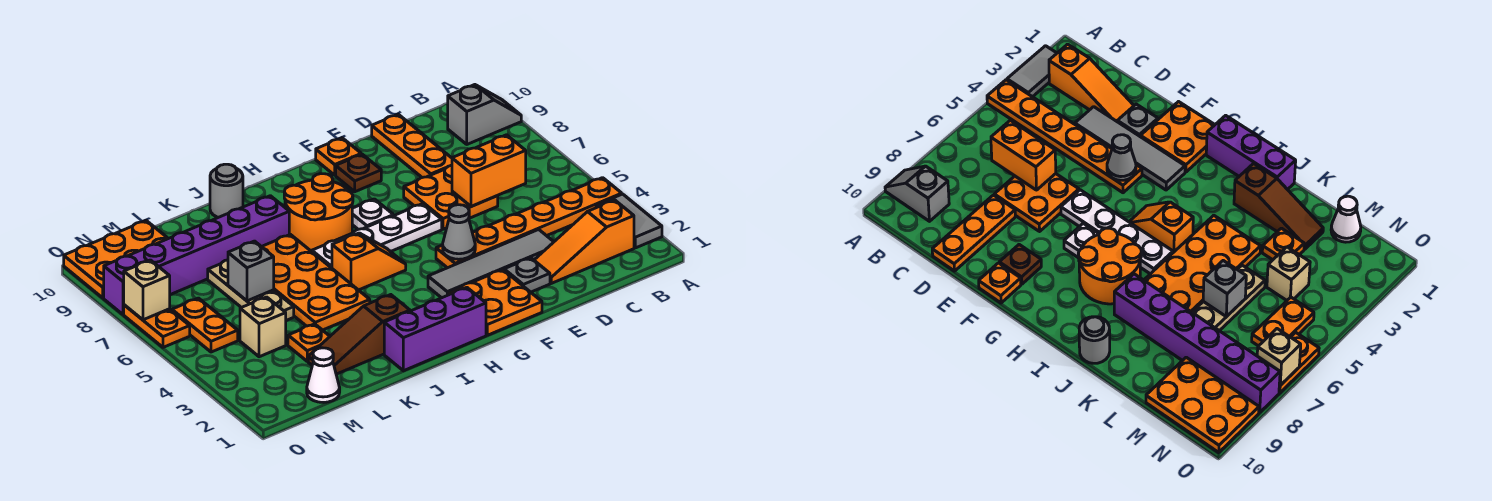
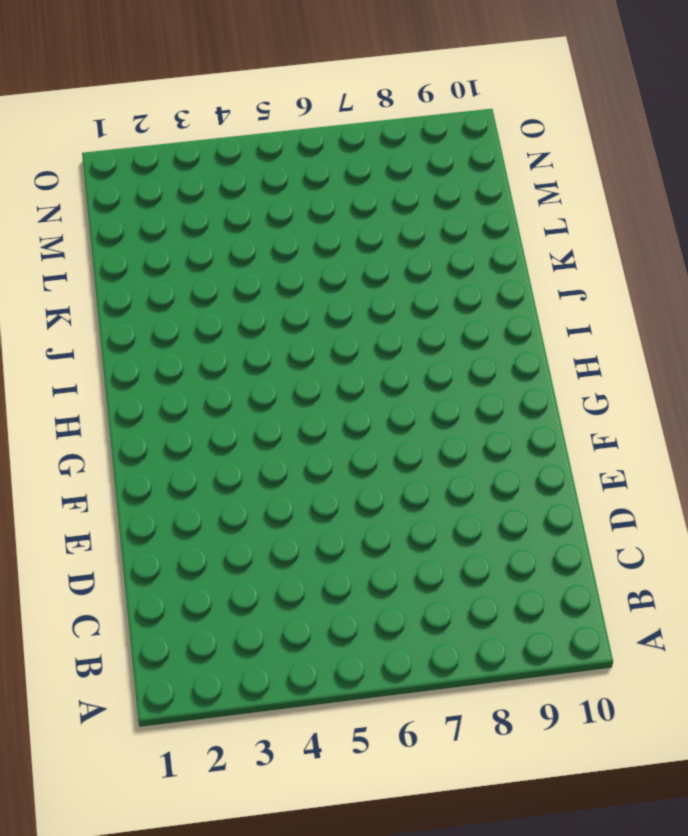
none -> grey 1x2 tile [596,194,662,248]
none -> orange 1x6 plate [436,178,622,268]
none -> grey 1x2 slope [448,85,521,144]
none -> orange 1x3 slope [534,200,634,283]

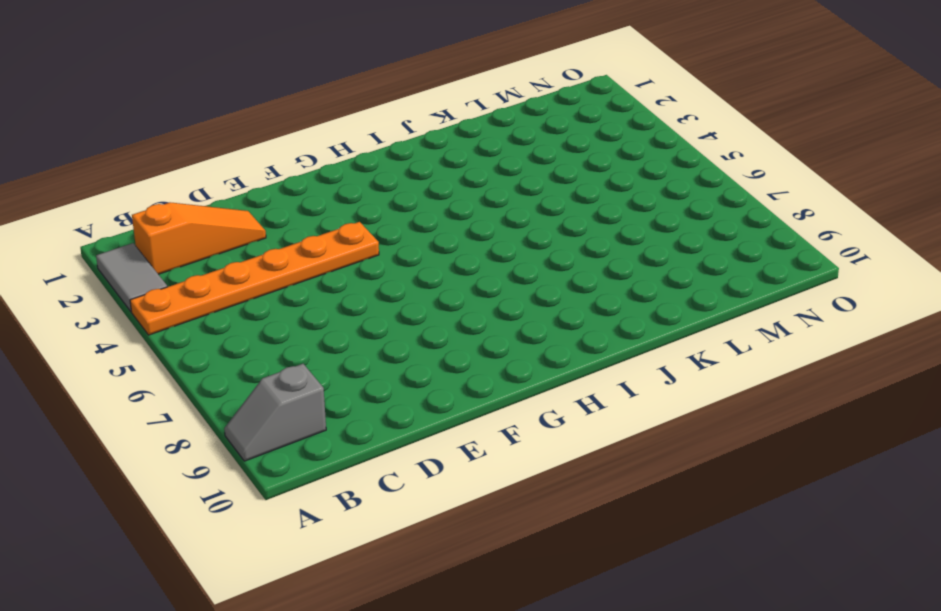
none -> grey 1x4 tile [428,230,554,298]
none -> orange 2x2 plate [404,165,498,229]
none -> orange 1x3 plate [372,114,452,178]
none -> grey 1x1 plate [504,258,550,292]

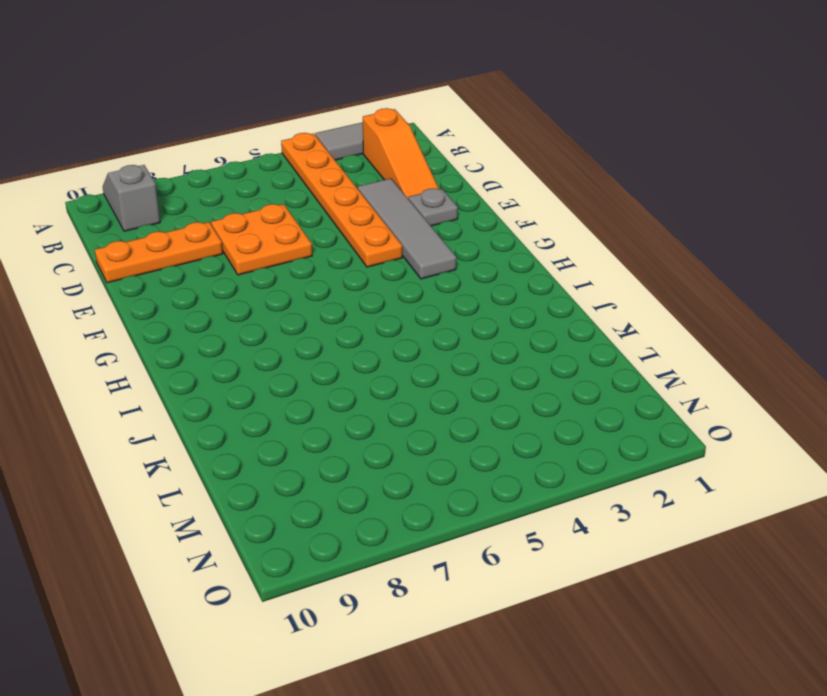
none -> orange 2x2 plate [448,270,542,335]
none -> white 1x4 plate [312,204,442,268]
none -> brown 1x1 plate [336,154,381,192]
none -> orange 1x1 plate [316,138,361,175]

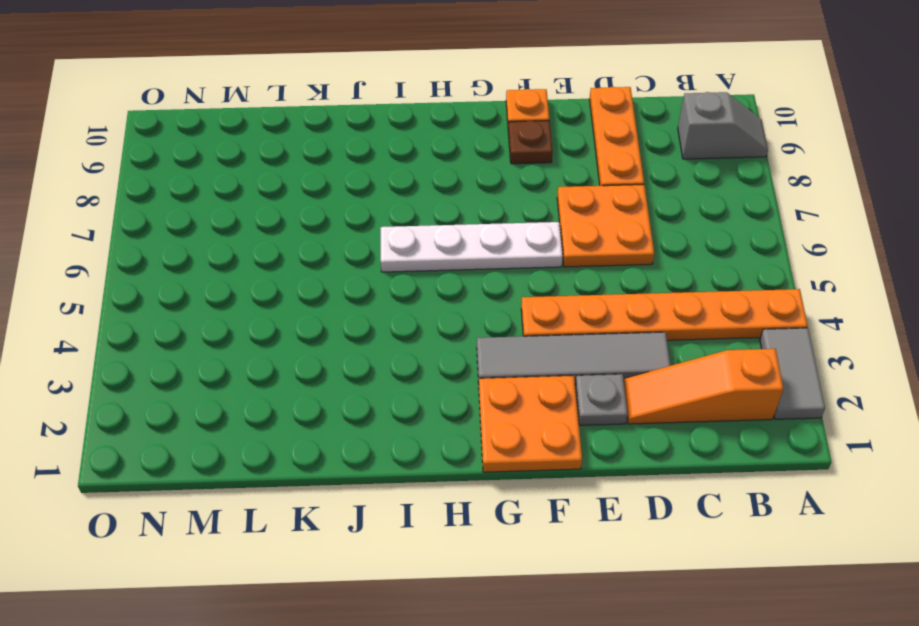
none -> white 1x1 plate [352,199,394,229]
none -> purple 1x3 brick [384,287,486,371]
none -> orange 1x2 slope [332,233,406,290]
none -> orange 2x2 round brick [284,174,353,252]

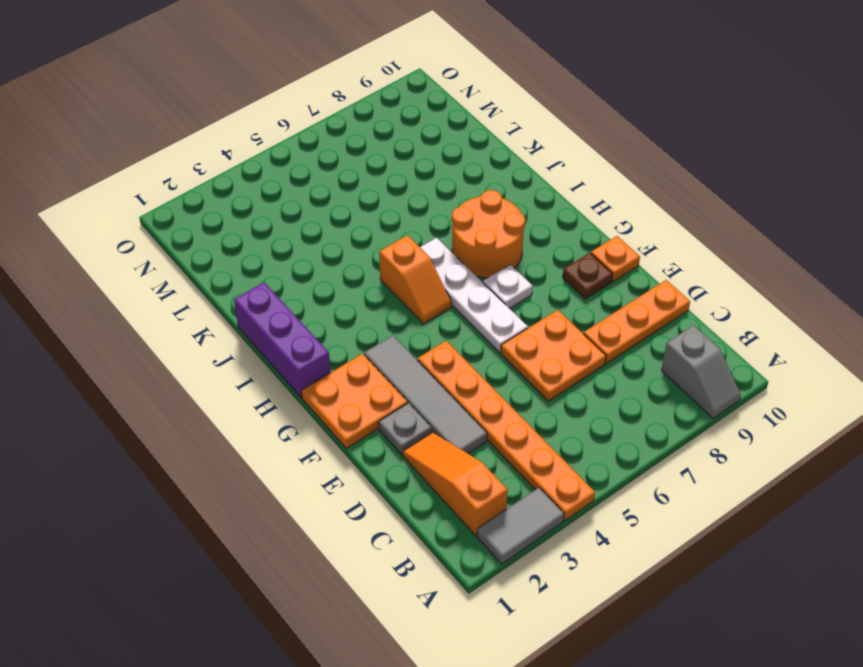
none -> brown 1x3 slope [308,295,410,374]
none -> orange 2x4 plate [262,235,370,330]
none -> purple 1x6 brick [104,196,289,314]
none -> grey 1x1 round brick [210,164,243,217]

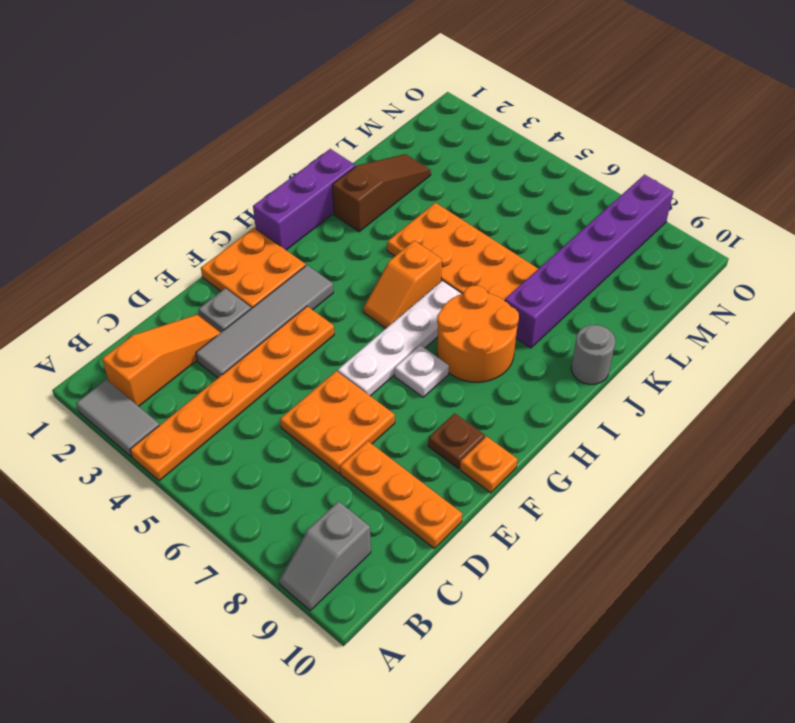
none -> orange 1x1 plate [288,324,330,361]
none -> tan 1x3 plate [208,260,294,321]
none -> white 1x1 cone [307,348,340,402]
none -> tan 1x1 brick [240,297,286,357]

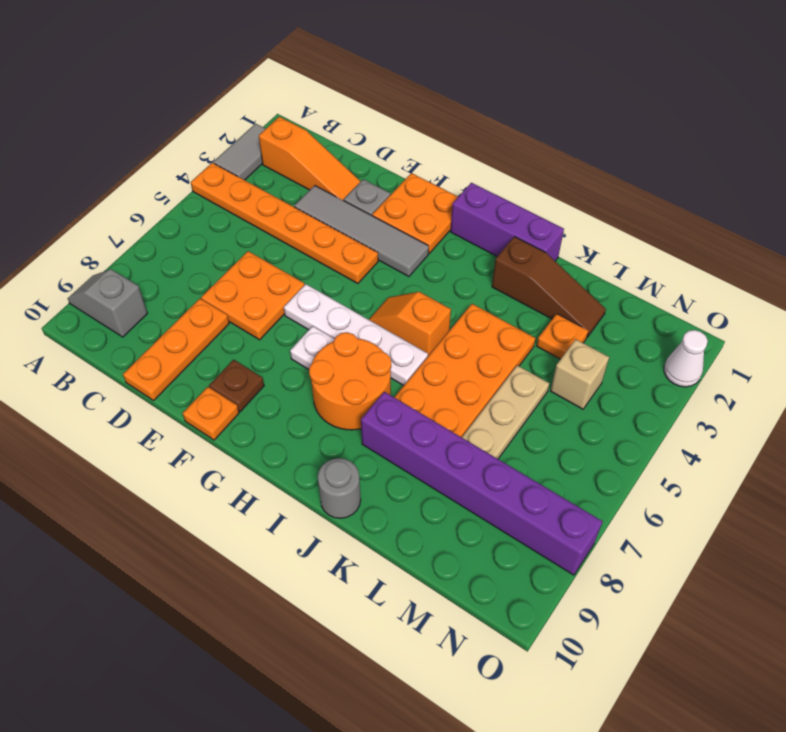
white 1x1 cone [664,330,708,387] -> white 1x1 cone moved to [307,348,340,402]
none -> orange 2x3 plate [64,221,168,298]
none -> orange 1x2 plate [172,298,238,352]
none -> orange 1x2 plate [124,305,190,347]
none -> orange 1x2 brick [452,135,526,207]

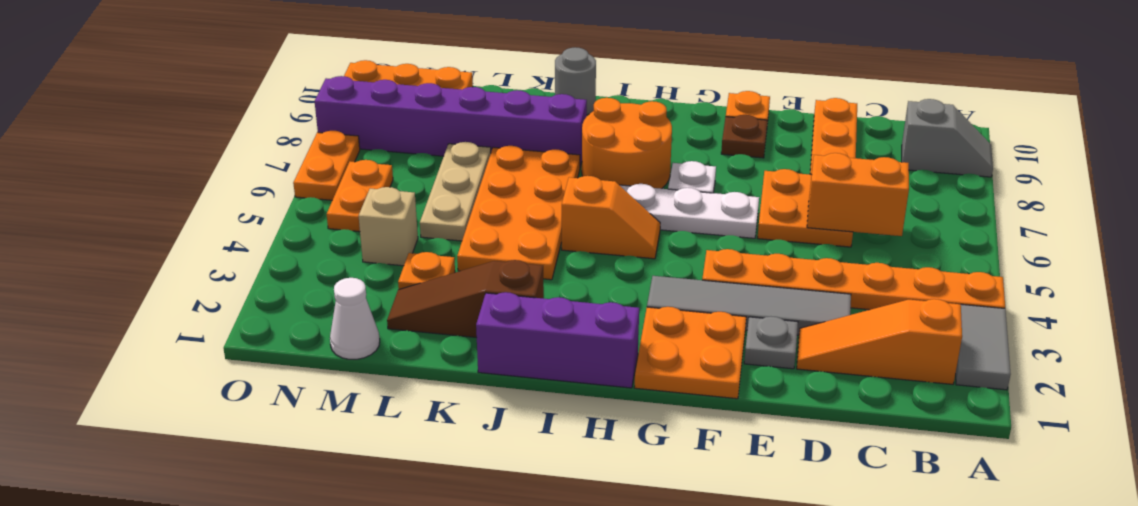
none -> grey 1x1 cone [443,205,475,259]
none -> grey 1x1 brick [228,241,274,301]
none -> tan 1x1 brick [124,260,170,320]

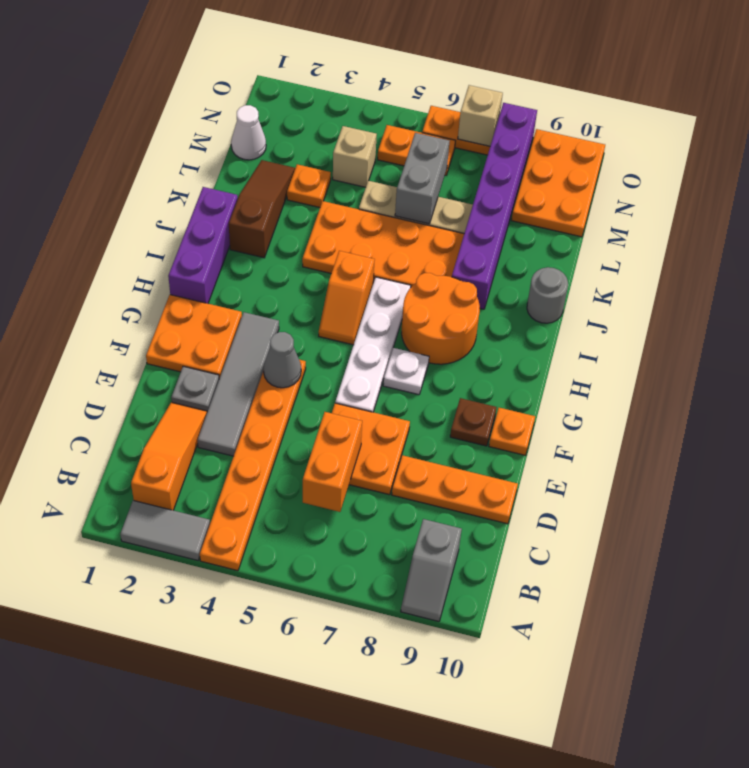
grey 1x2 brick [395,133,449,224] -> grey 1x1 brick [228,241,274,301]

